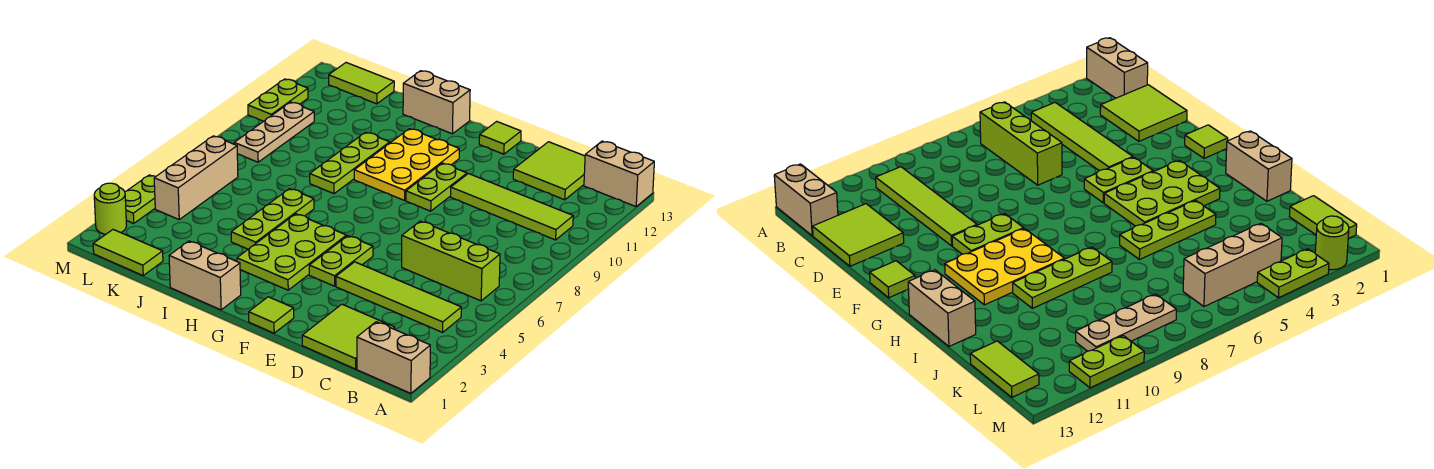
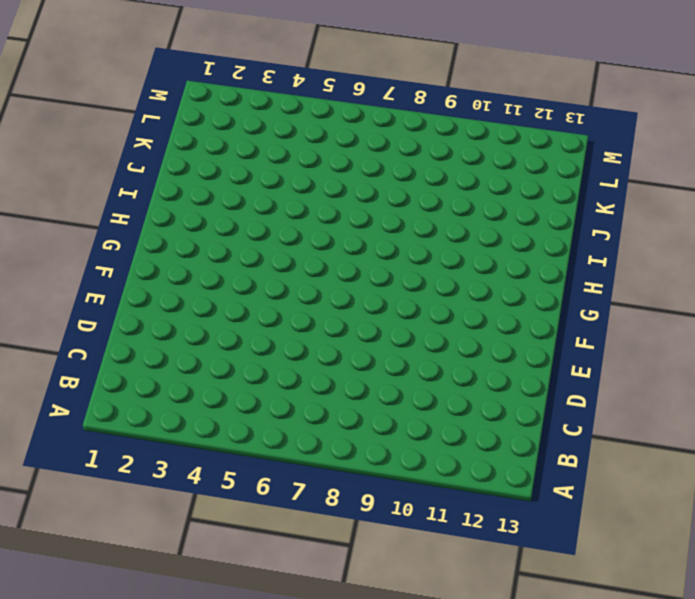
none -> tan 1x2 brick [357,322,430,393]
none -> tan 1x2 brick [584,141,654,207]
none -> lime 1x4 tile [336,262,461,332]

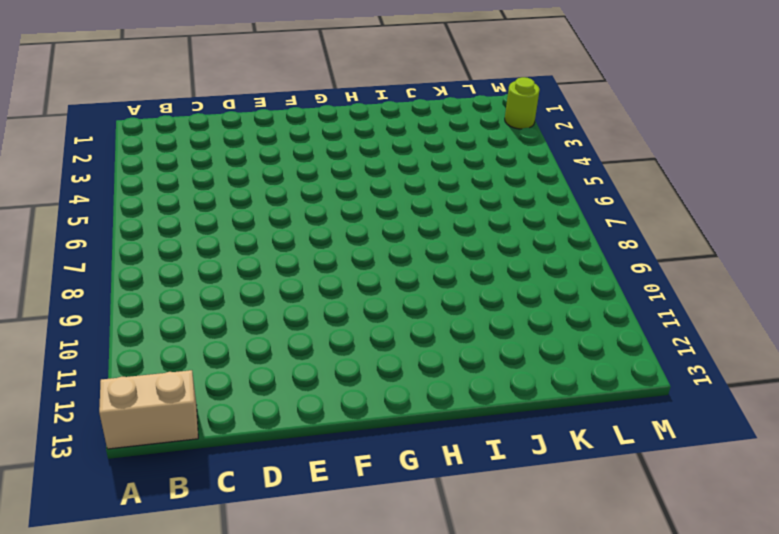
none -> tan 1x2 brick [357,322,430,393]
none -> lime 1x4 tile [336,262,461,332]
none -> lime 1x3 brick [402,221,500,301]

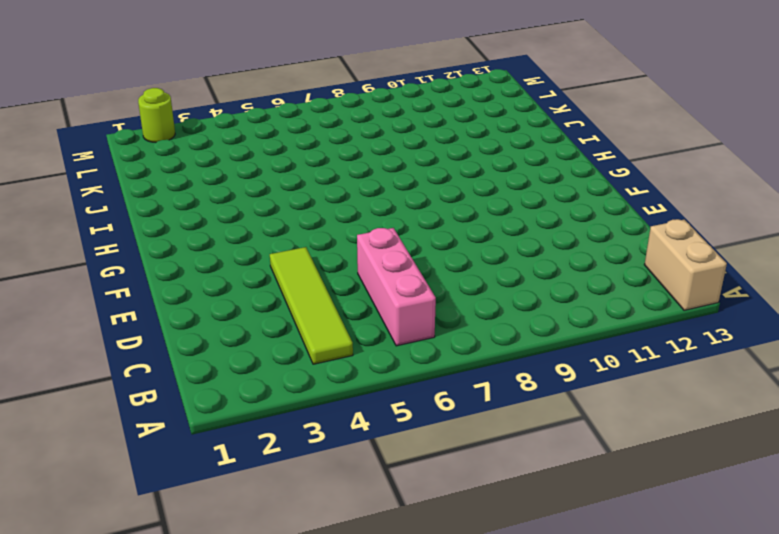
pink 1x3 brick [357,228,436,346] -> lime 1x3 brick [402,221,500,301]
none -> tan 1x2 brick [357,322,430,393]
none -> lime 1x4 tile [451,174,573,240]
none -> lime 2x2 tile [302,304,395,369]

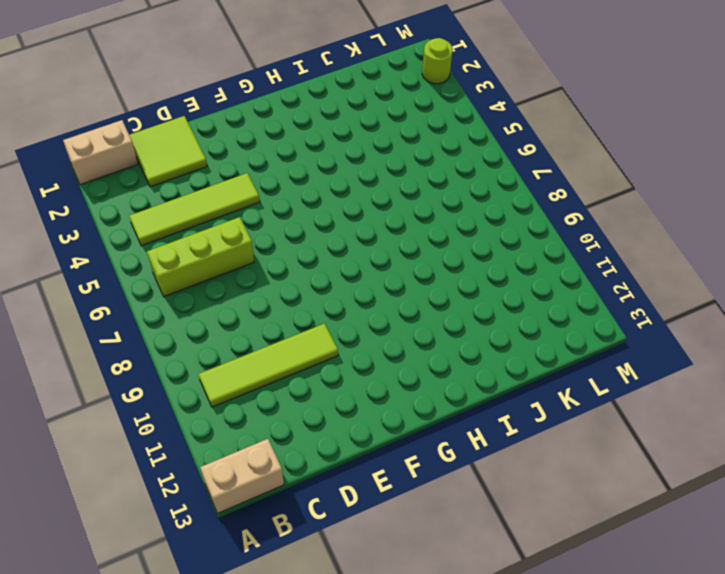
none -> lime 2x2 tile [513,142,585,200]
none -> lime 1x1 tile [249,297,294,333]
none -> lime 1x2 plate [309,236,373,286]

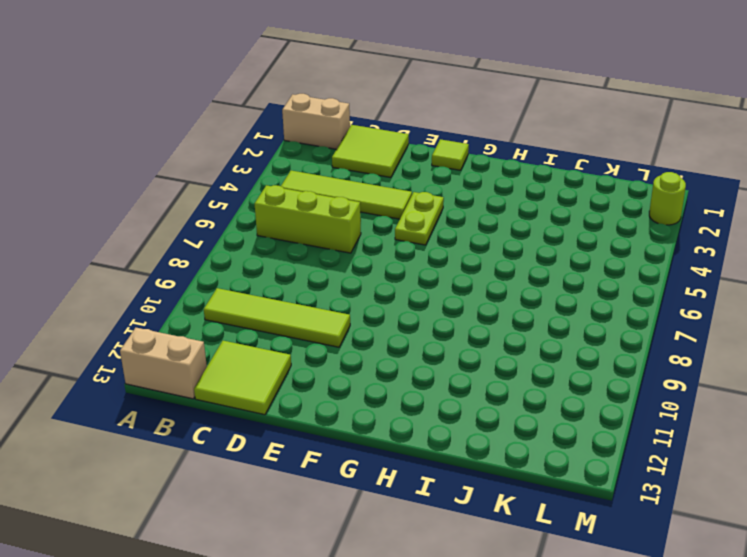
none -> lime 1x2 plate [406,163,467,211]
none -> lime 1x1 tile [479,121,521,154]
none -> lime 2x3 plate [237,214,347,290]

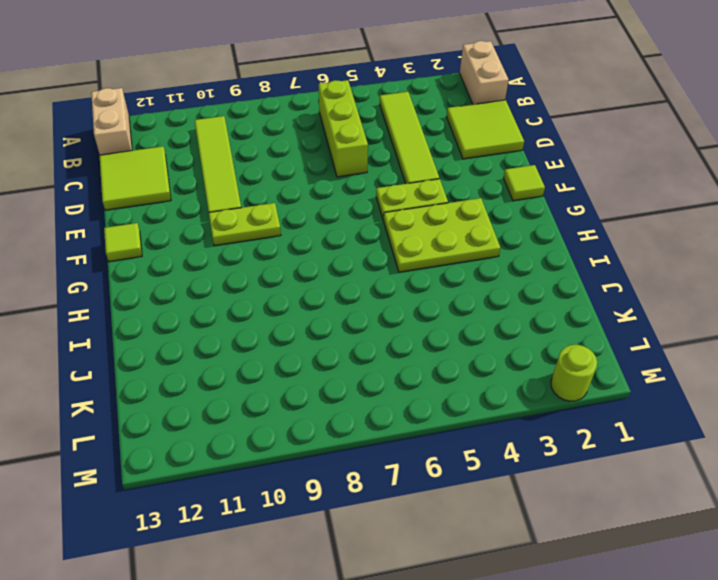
none -> yellow 2x3 plate [354,129,459,200]
none -> tan 1x2 brick [169,241,241,310]
none -> tan 1x2 brick [403,71,470,134]

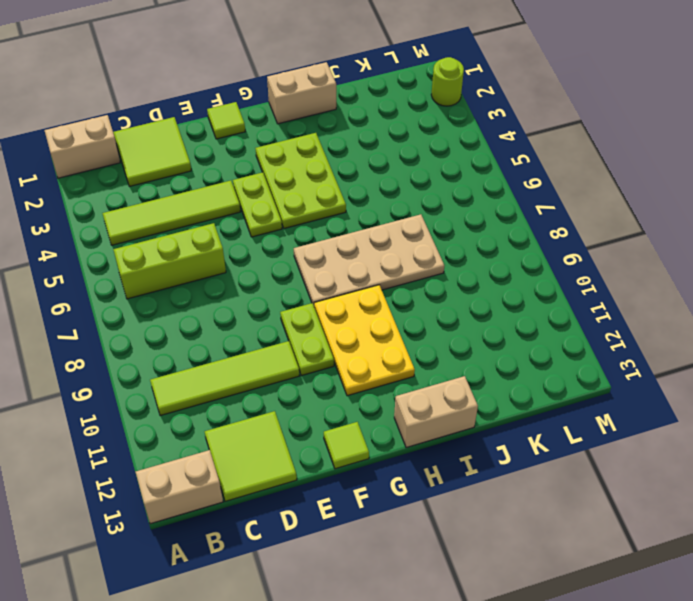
tan 2x4 plate [294,214,444,305] -> lime 1x3 plate [310,132,390,194]
none -> lime 1x3 plate [231,189,314,249]
none -> lime 1x2 tile [93,230,163,275]
none -> lime 1x2 tile [329,63,394,104]

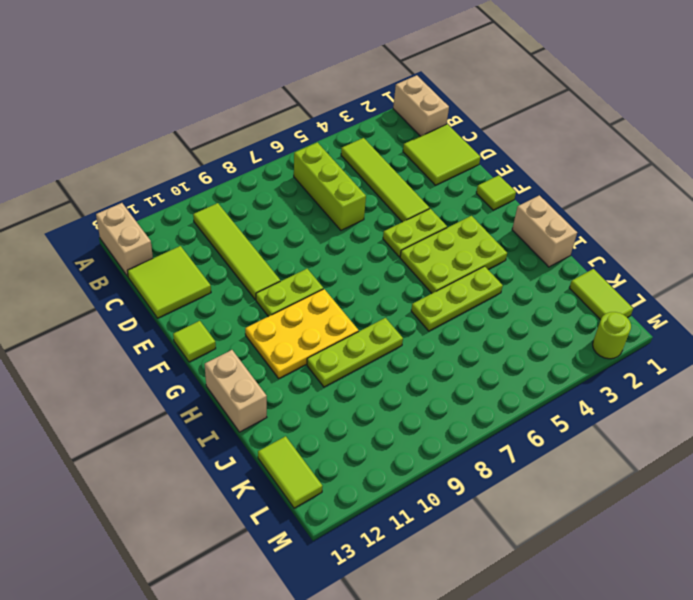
none -> tan 1x3 brick [154,136,238,219]
none -> tan 1x3 plate [234,102,314,162]
none -> lime 1x2 plate [125,175,156,223]

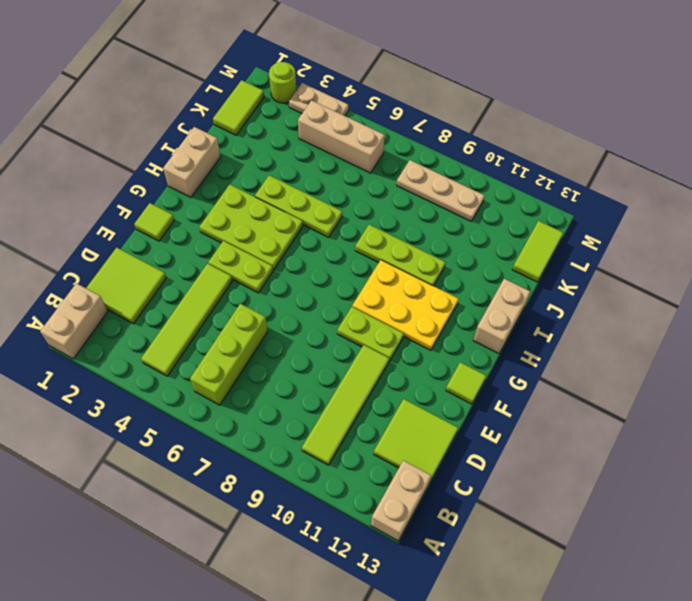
tan 1x2 plate [289,83,348,116] -> lime 1x2 plate [125,175,156,223]
none -> lime 1x2 plate [248,79,308,121]

